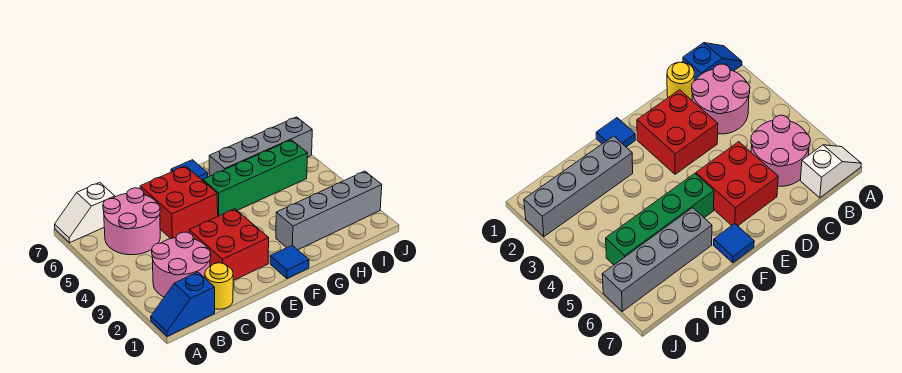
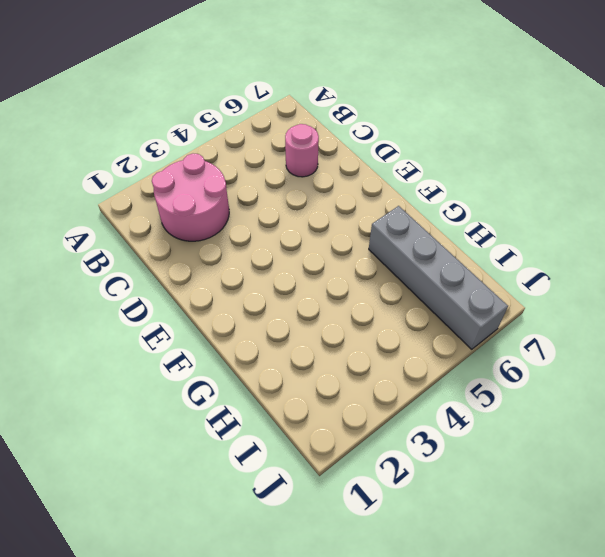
pink 1x1 round brick [285,124,319,177] -> pink 2x2 round brick [103,188,160,255]
none -> blue 1x2 slope [151,272,215,336]
none -> white 1x2 slope [55,183,115,243]
none -> yellow 1x1 round brick [205,263,233,309]

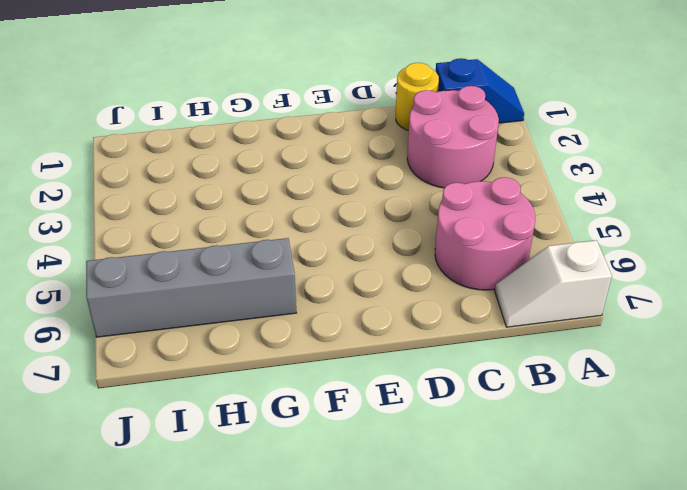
white 1x2 slope [495,240,612,327] -> white 1x2 slope turned to [55,183,115,243]
none -> red 2x2 brick [189,209,269,281]
none -> red 2x2 brick [140,166,218,239]
none -> blue 1x1 tile [270,245,309,278]

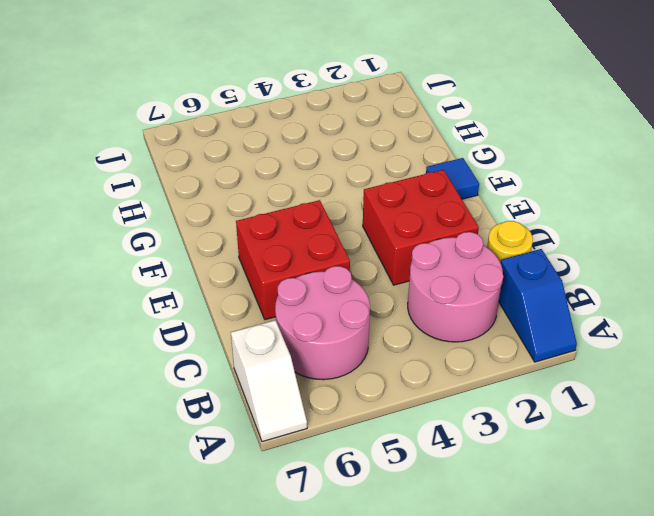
none -> green 1x4 brick [203,140,307,216]
none -> blue 1x1 tile [171,160,208,181]
none -> grey 1x4 brick [276,171,382,250]

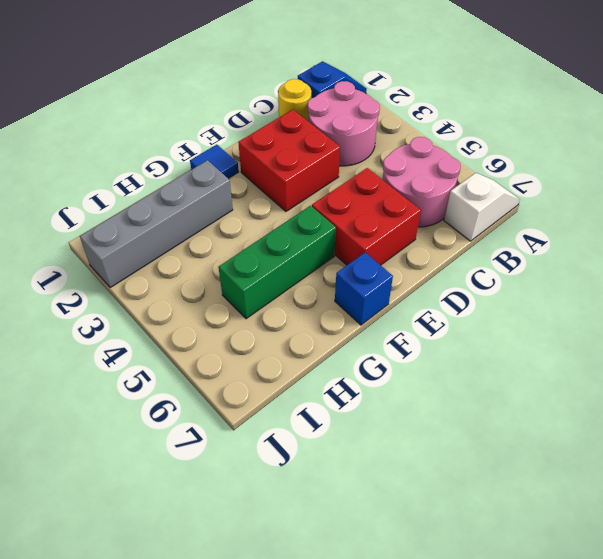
green 1x3 brick [219,206,336,319] -> green 1x4 brick [203,140,307,216]
blue 1x1 brick [335,252,393,325] -> blue 1x1 tile [171,160,208,181]
none -> grey 1x4 brick [209,117,312,176]

